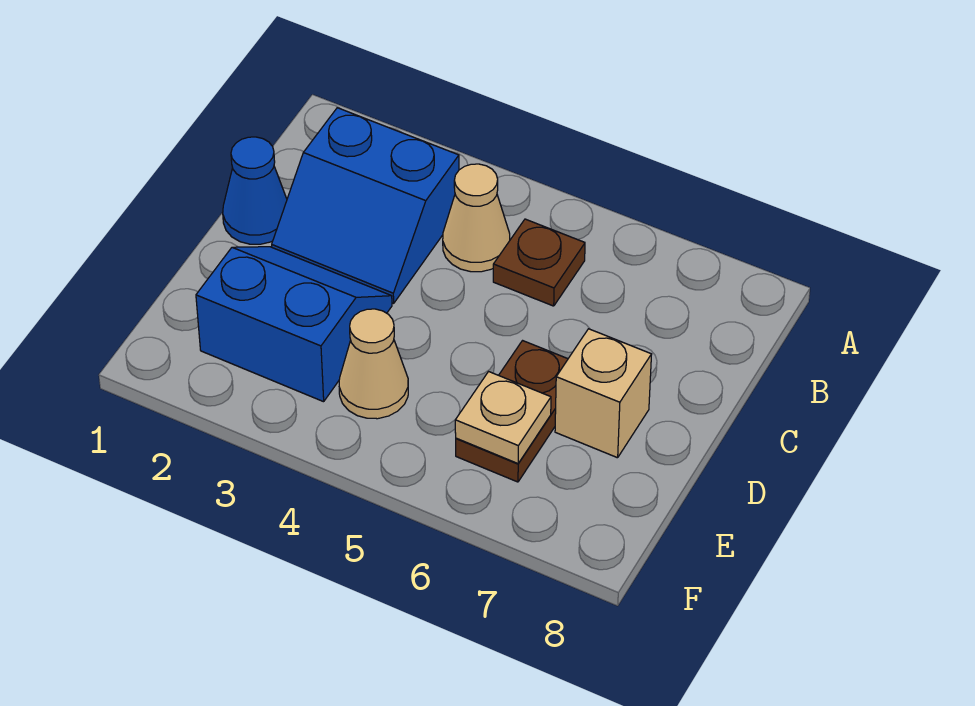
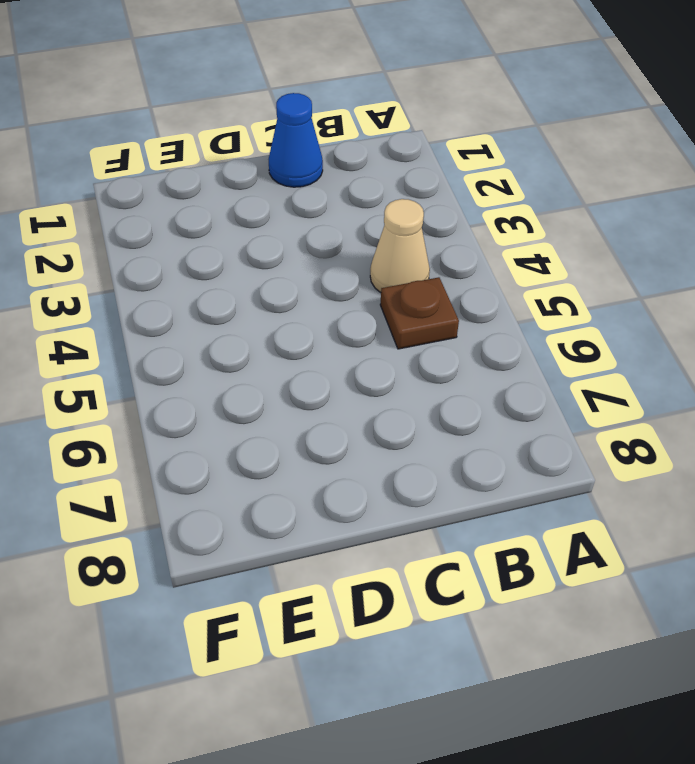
none -> blue 2x2 slope [272,108,459,303]
none -> blue 2x2 slope [196,247,392,402]

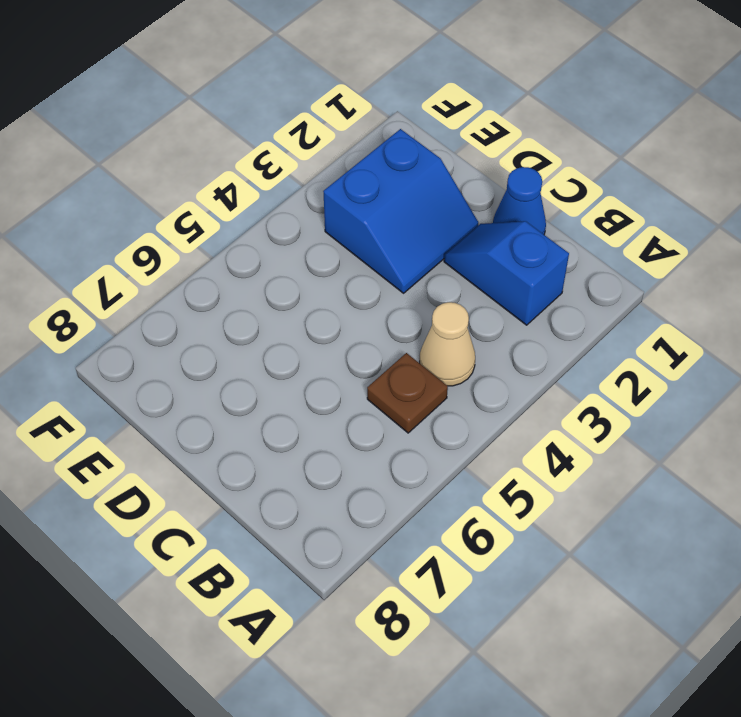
blue 1x2 slope [444,221,569,325] -> blue 2x2 slope [272,108,459,303]
none -> brown 1x2 plate [456,341,568,482]
none -> tan 1x1 brick [555,329,652,458]

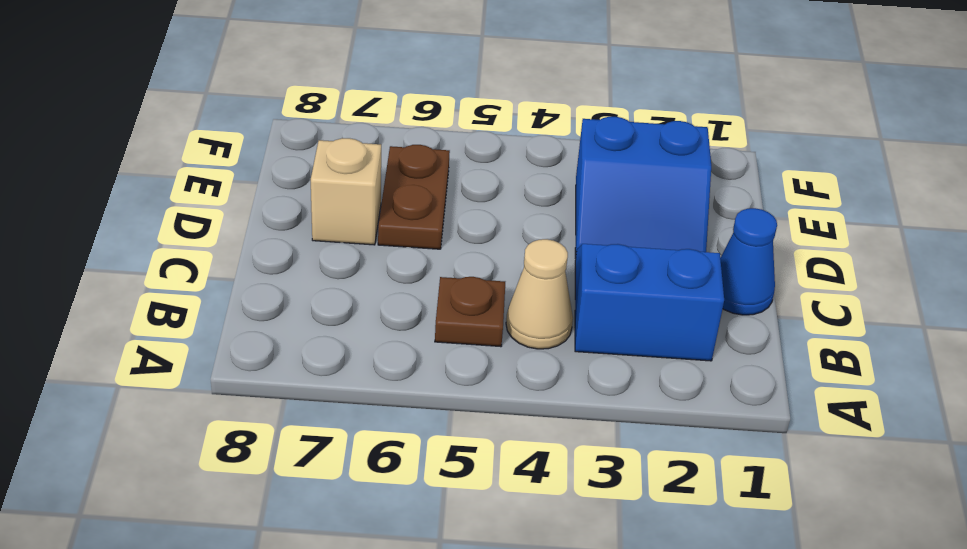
none -> tan 1x1 cone [339,309,408,419]
none -> tan 1x1 plate [455,372,551,463]

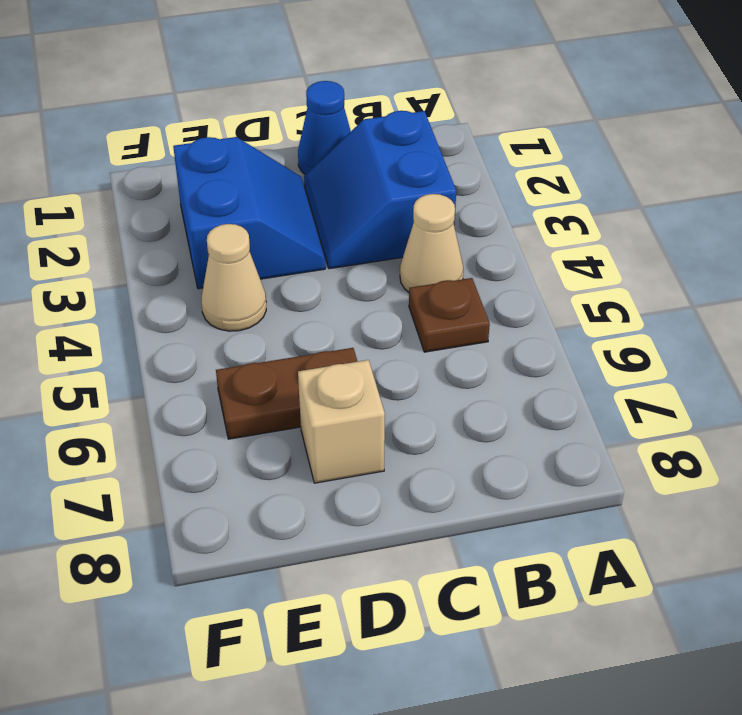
none -> tan 1x1 plate [455,372,551,463]

